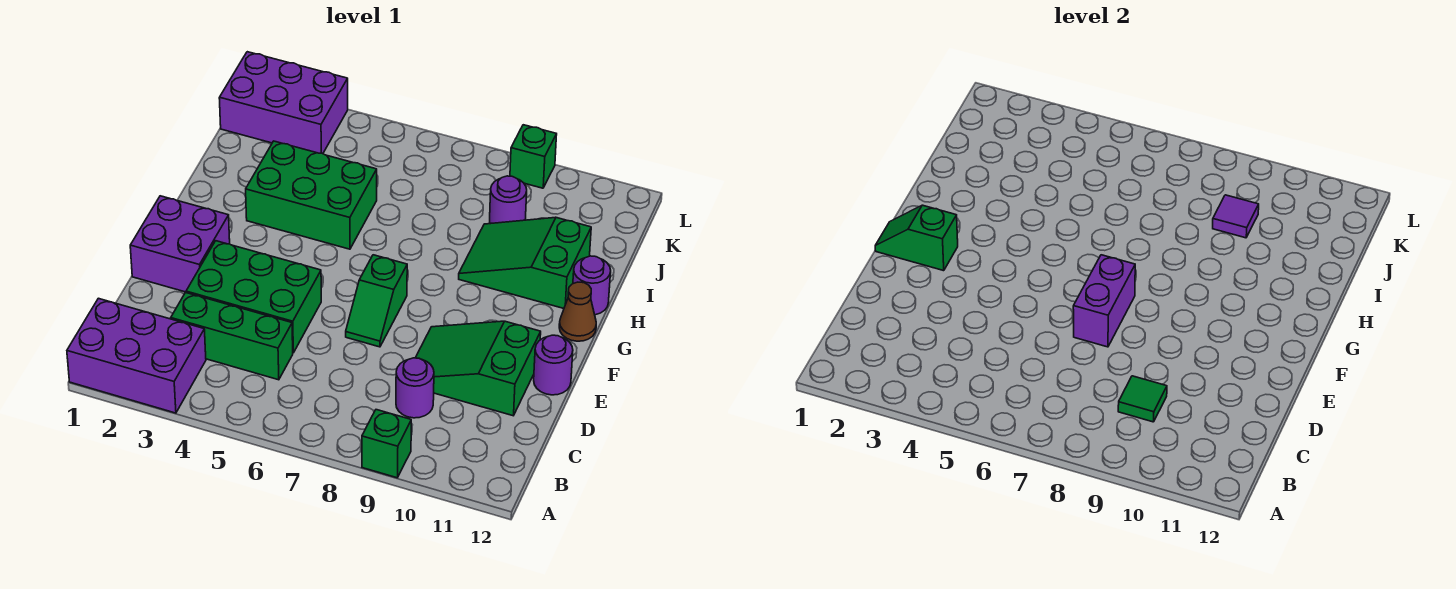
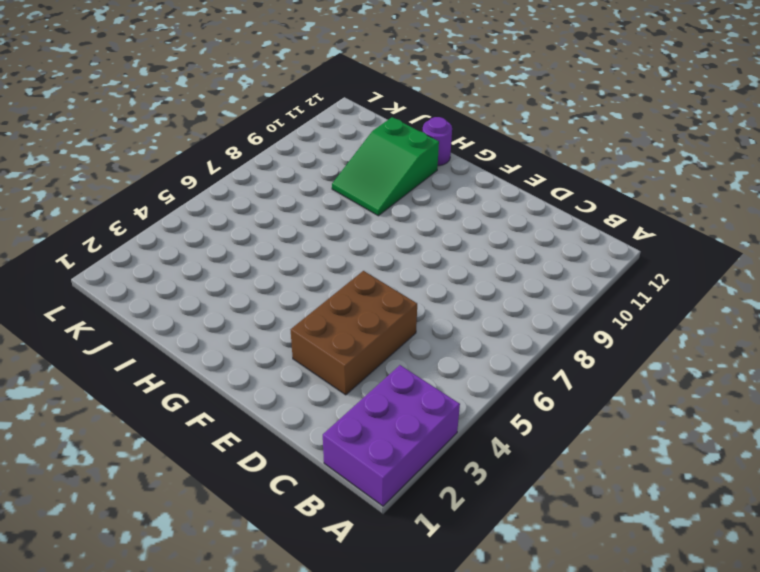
brown 2x3 brick [291,271,417,395] -> green 2x3 brick [186,241,321,353]
none -> green 1x1 brick [362,410,411,478]
none -> green 1x3 brick [171,293,293,380]
none -> purple 1x1 round brick [396,358,434,418]

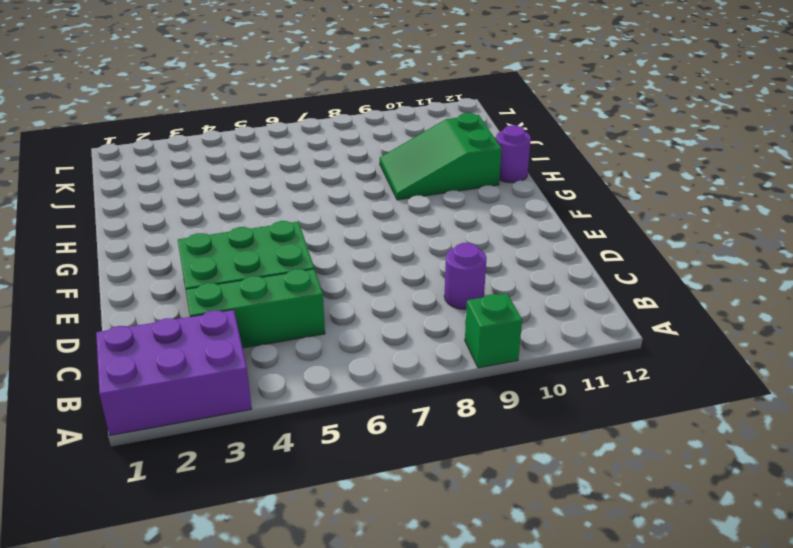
none -> green 2x3 slope [416,321,541,416]
none -> purple 2x2 brick [130,196,230,292]
none -> green 1x2 slope [346,255,407,347]

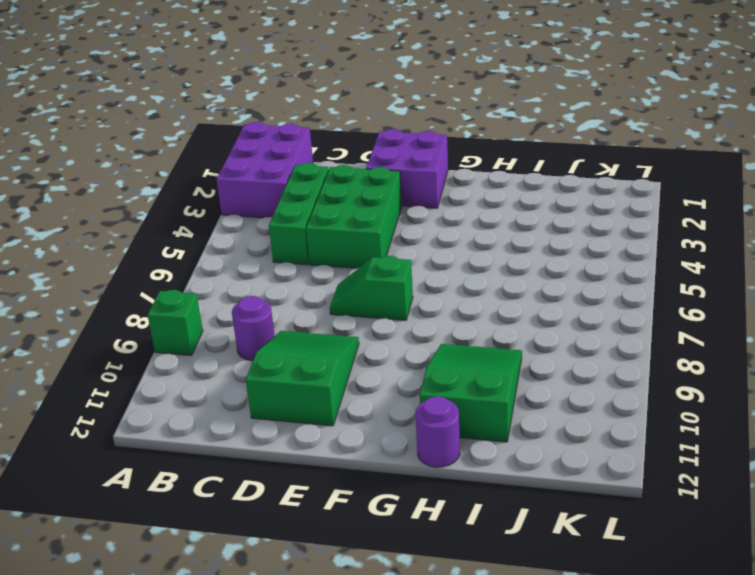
none -> purple 1x1 round brick [534,335,573,395]
none -> brown 1x1 cone [559,282,596,341]
none -> green 2x3 brick [246,141,377,249]

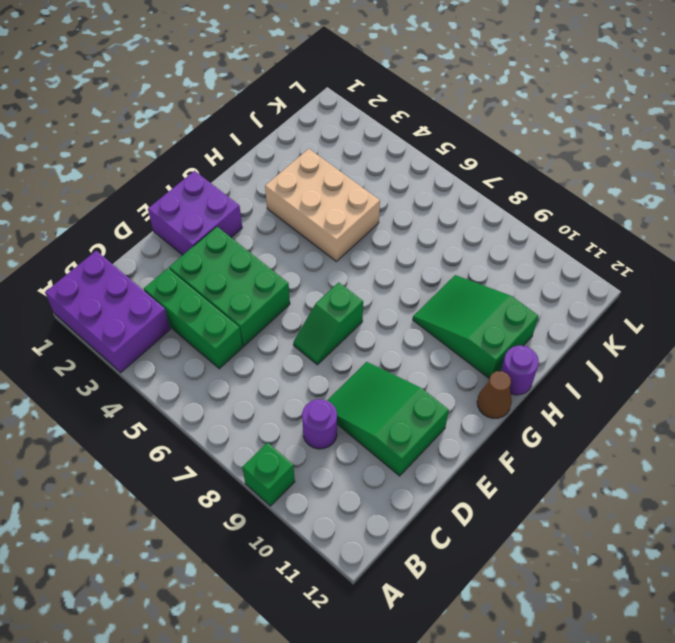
tan 2x3 brick [265,149,380,261] -> green 2x3 brick [246,141,377,249]
none -> purple 1x1 round brick [534,335,573,395]
none -> purple 1x1 round brick [490,176,527,224]
none -> purple 2x3 brick [219,52,348,154]

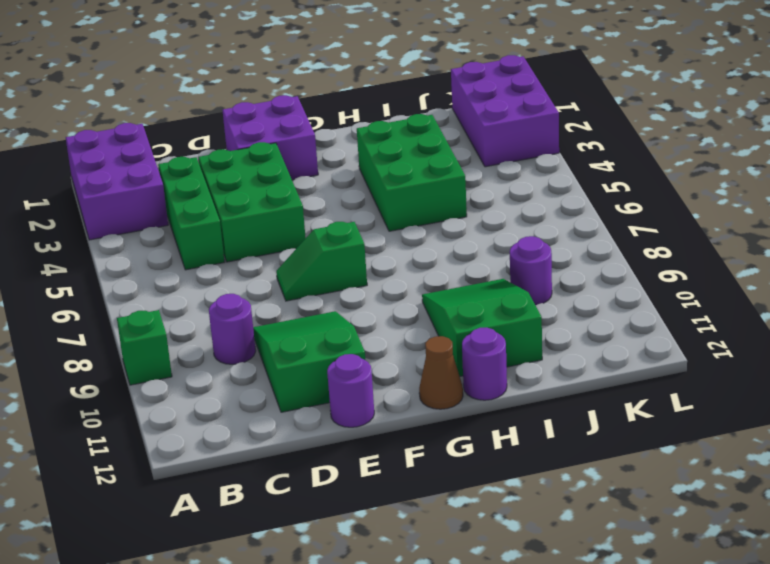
none -> green 1x1 brick [510,125,557,188]
none -> green 1x1 tile [1118,376,1167,422]
none -> purple 1x2 brick [1073,255,1135,347]

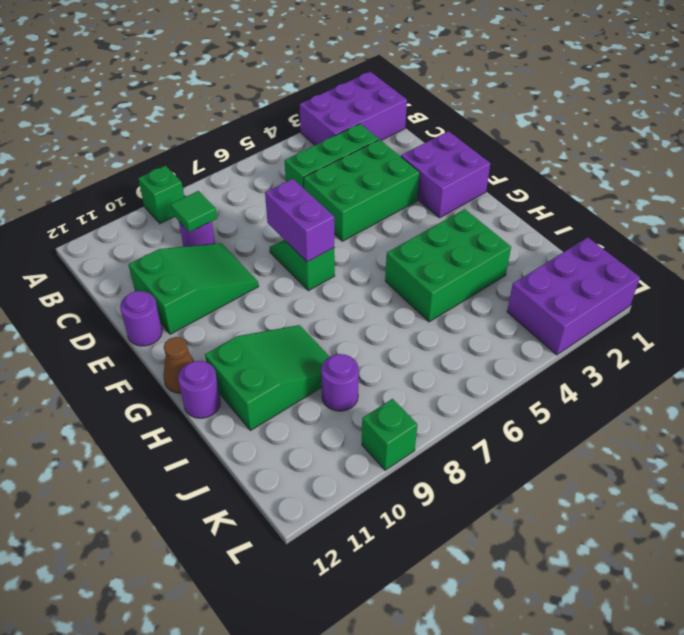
none -> green 1x2 slope [875,205,958,271]
none -> purple 1x1 tile [1213,195,1259,238]

